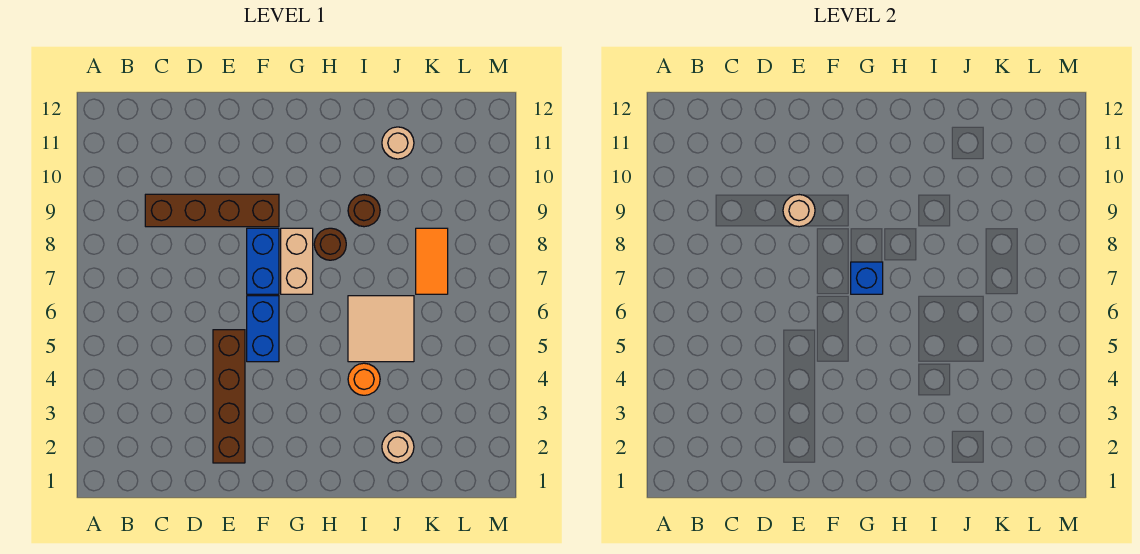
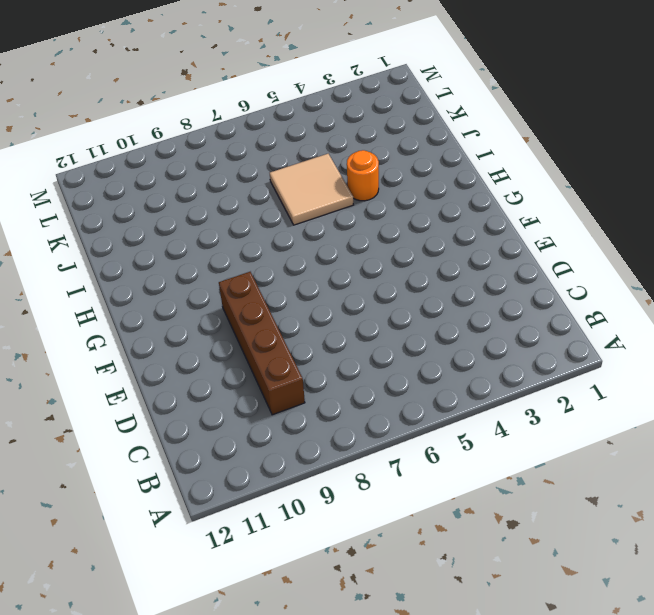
none -> brown 1x4 brick [213,330,245,463]
none -> blue 1x2 brick [247,296,279,362]
none -> blue 1x2 brick [247,228,279,294]

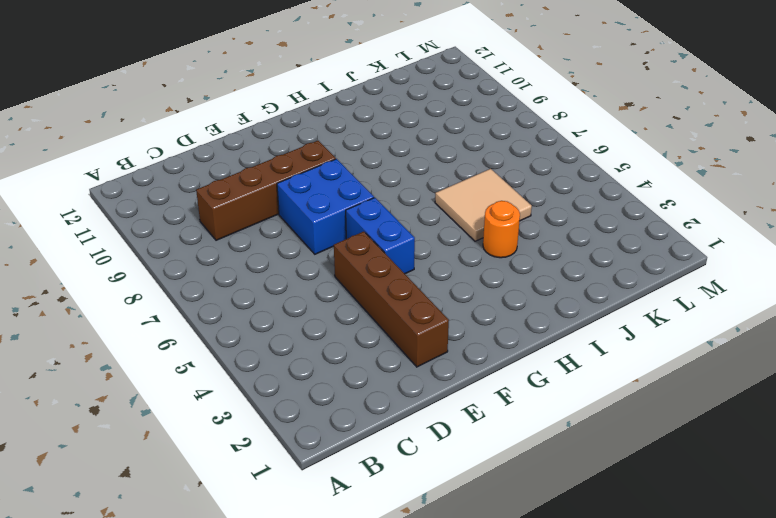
blue 2x2 brick [277,159,374,254] -> blue 1x2 brick [247,228,279,294]
none -> tan 1x2 brick [281,228,313,294]
none -> brown 1x1 round brick [314,228,346,260]
none -> brown 1x1 round brick [348,195,380,227]

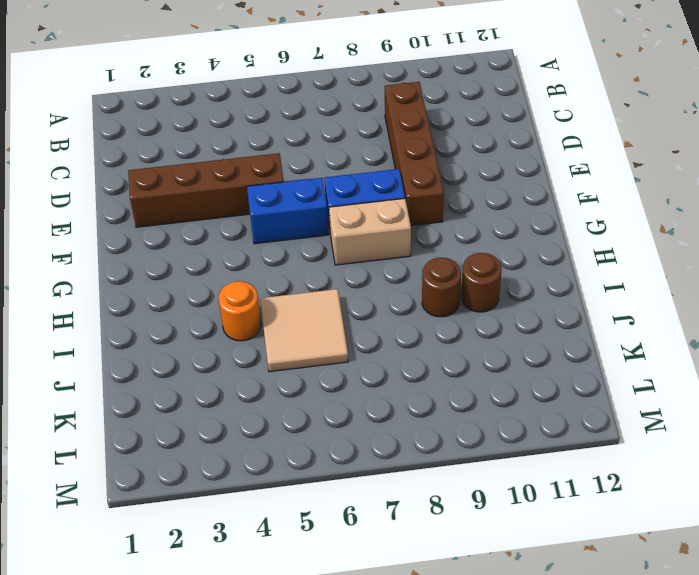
brown 1x1 round brick [461,253,502,312] -> brown 1x1 round brick moved to [314,228,346,260]
none -> tan 1x1 round brick [382,431,414,463]
none -> tan 1x1 round brick [382,127,414,159]
none -> orange 1x2 tile [416,228,448,294]

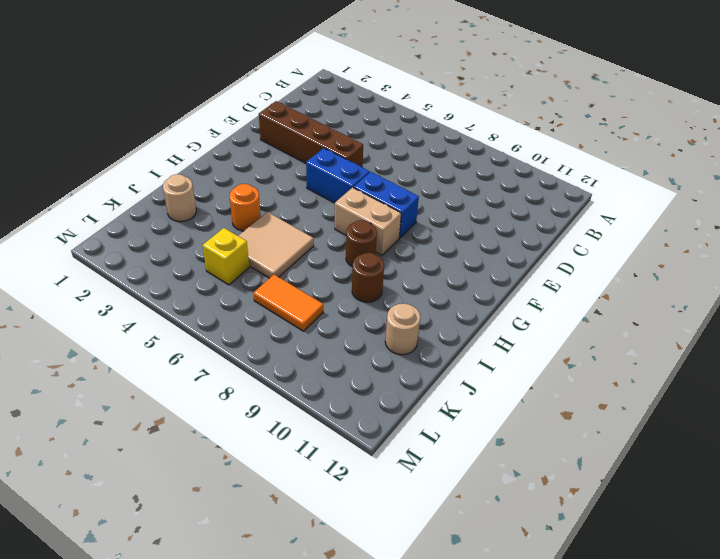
yellow 1x1 brick [203,228,249,285] -> none
none -> brown 1x4 brick [145,194,279,227]
none -> tan 1x1 round brick [783,195,815,227]
none -> blue 1x1 brick [851,262,883,294]

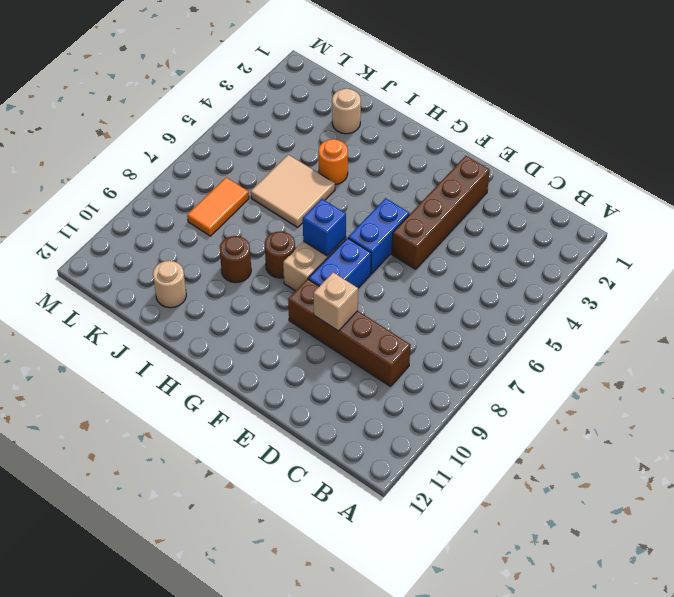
tan 1x1 brick [313,273,358,331] -> tan 1x1 round brick [783,195,815,227]

